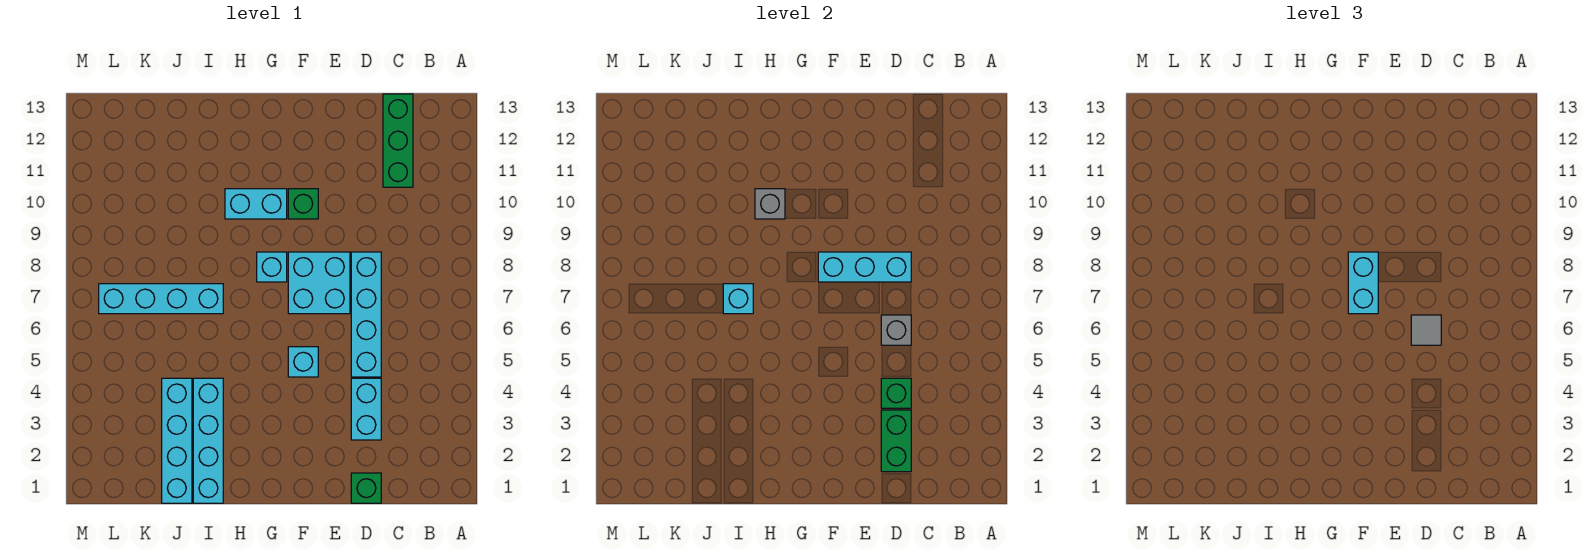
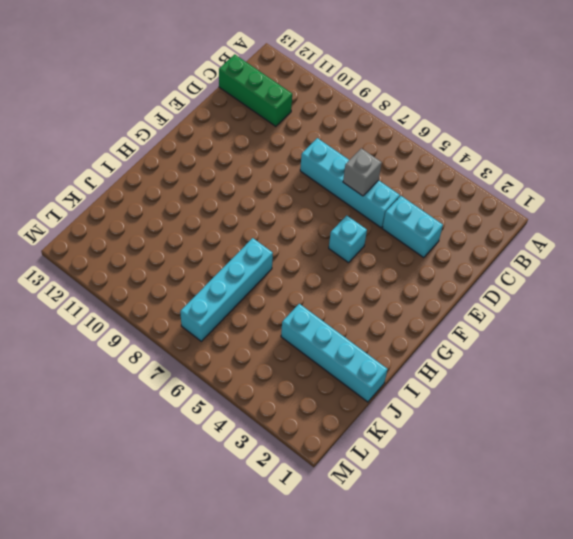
none -> green 1x1 brick [351,473,381,503]
none -> cyan 2x2 brick [288,252,350,314]
none -> green 1x1 brick [288,189,318,219]

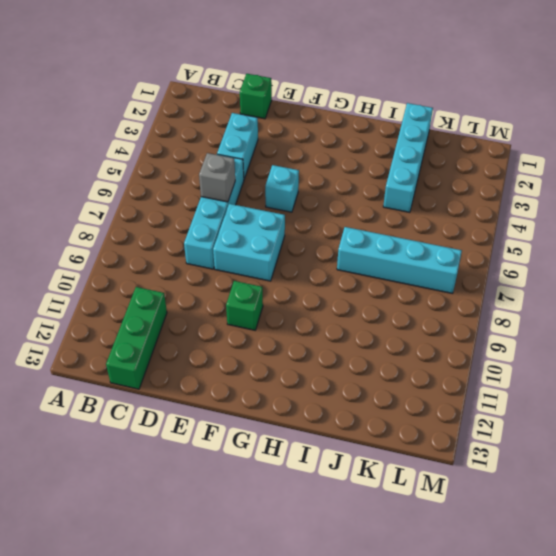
none -> cyan 1x1 brick [257,252,287,282]
none -> cyan 1x2 brick [225,189,287,219]
none -> cyan 1x4 brick [193,378,223,503]

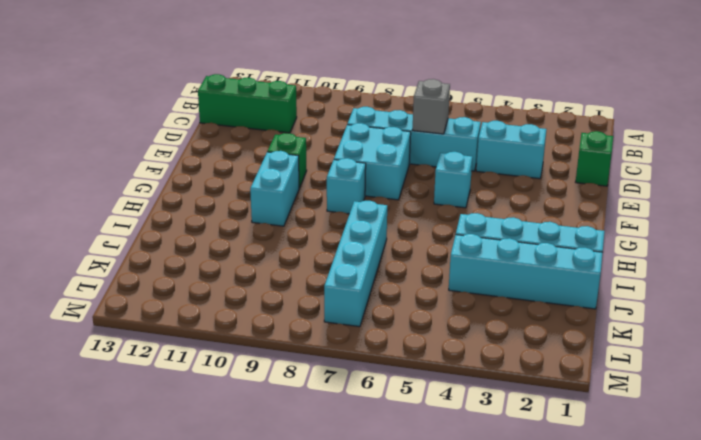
none -> green 1x2 brick [881,410,911,472]
none -> green 1x1 brick [881,378,911,408]
none -> cyan 1x3 brick [818,252,911,282]

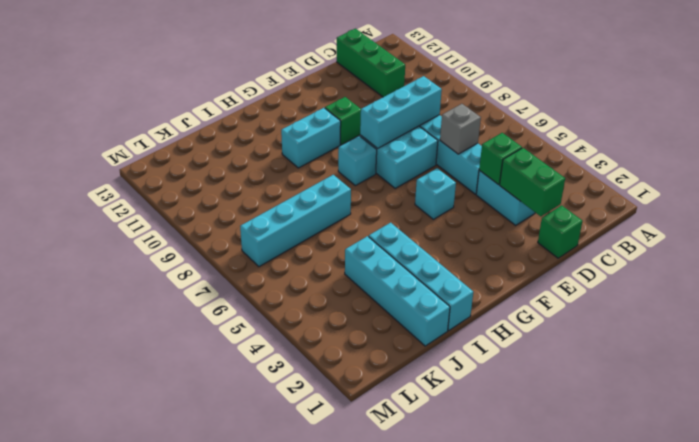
none -> grey 1x1 brick [755,189,785,219]
none -> cyan 1x1 brick [723,284,753,314]
none -> grey 1x1 tile [1411,315,1441,345]

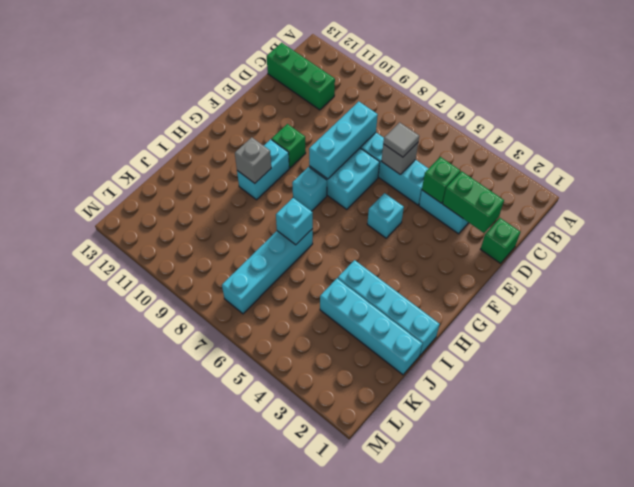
none -> cyan 1x2 brick [1348,252,1378,314]

